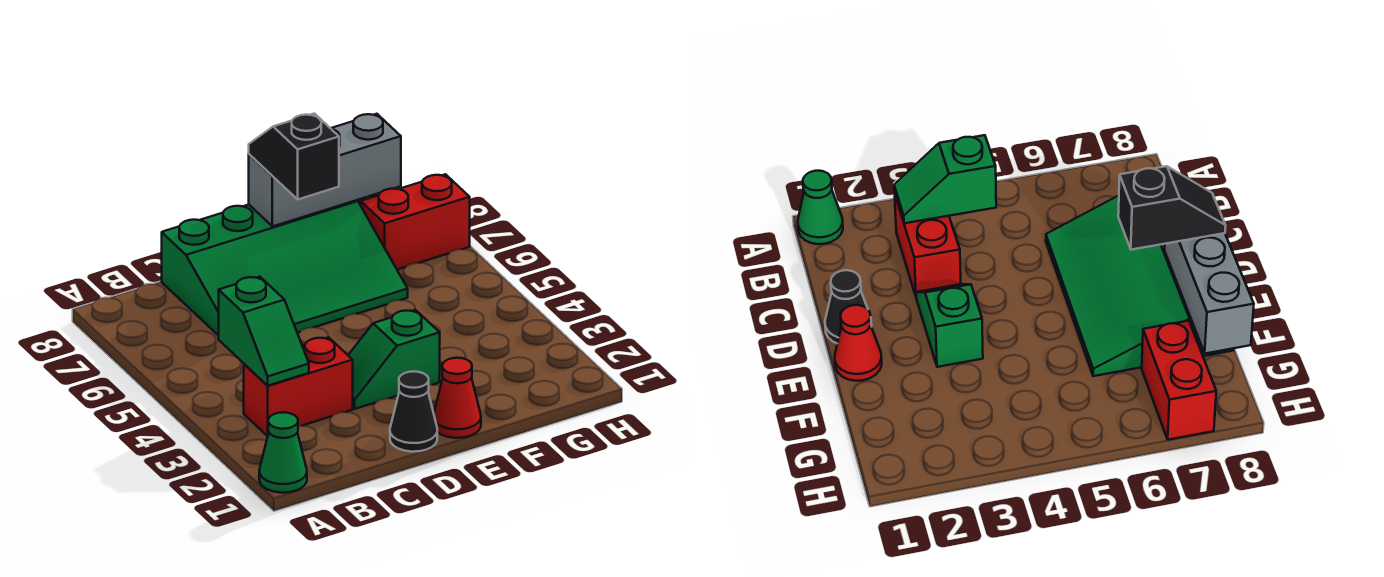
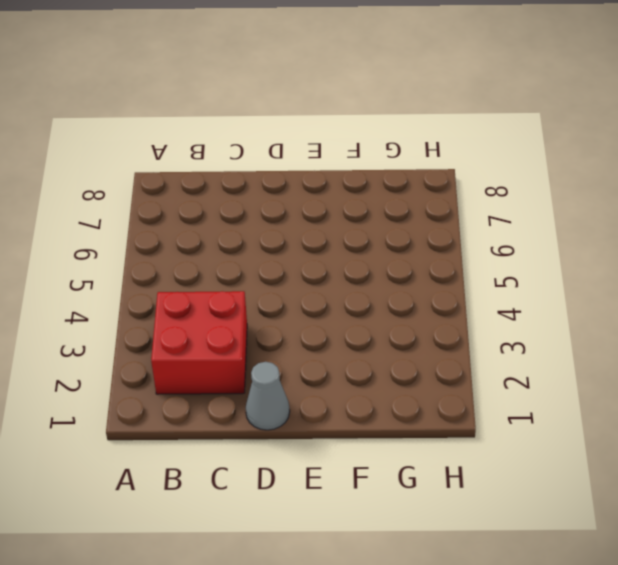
red 2x2 brick [151,291,247,394] -> red 1x2 brick [244,337,353,436]
grey 1x1 cone [246,362,290,430] -> black 1x1 cone [390,371,437,452]
none -> green 1x1 cone [259,412,307,493]
none -> green 3x4 slope [162,200,408,336]

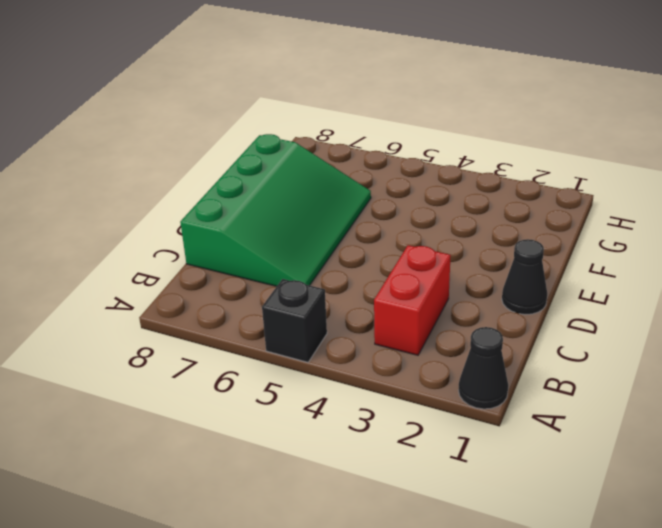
black 1x1 cone [458,327,508,409] -> green 1x1 cone [259,412,307,493]
black 1x1 brick [262,279,327,362] -> none
none -> green 1x2 slope [348,310,440,409]
none -> red 1x1 cone [434,358,481,438]

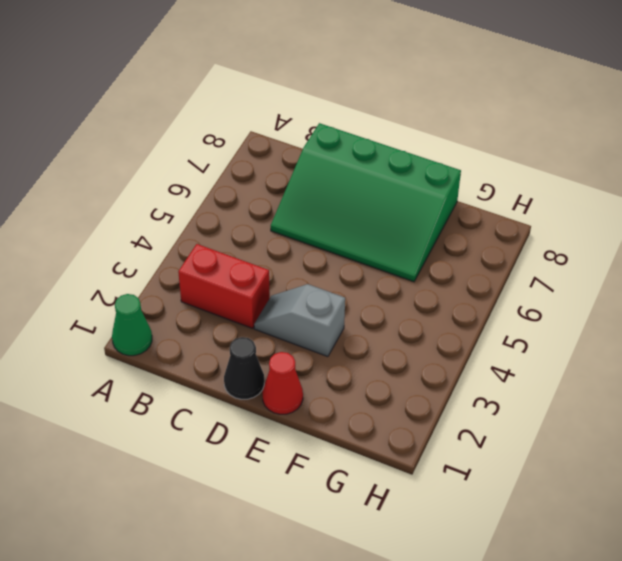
grey 1x2 slope [254,284,345,357] -> green 1x2 slope [348,310,440,409]
none -> red 1x2 brick [361,174,470,270]
none -> green 1x2 slope [219,277,309,386]

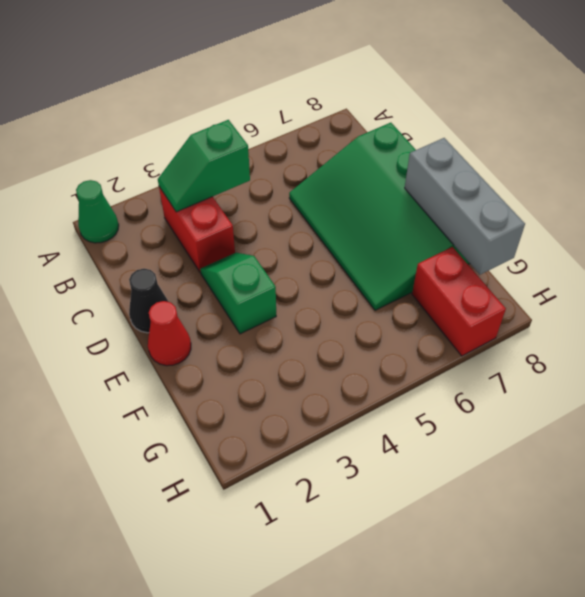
none -> black 1x2 slope [249,114,339,199]

